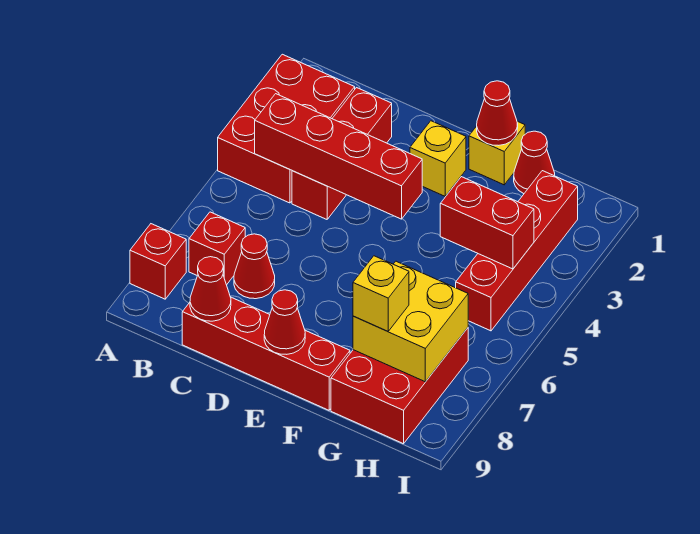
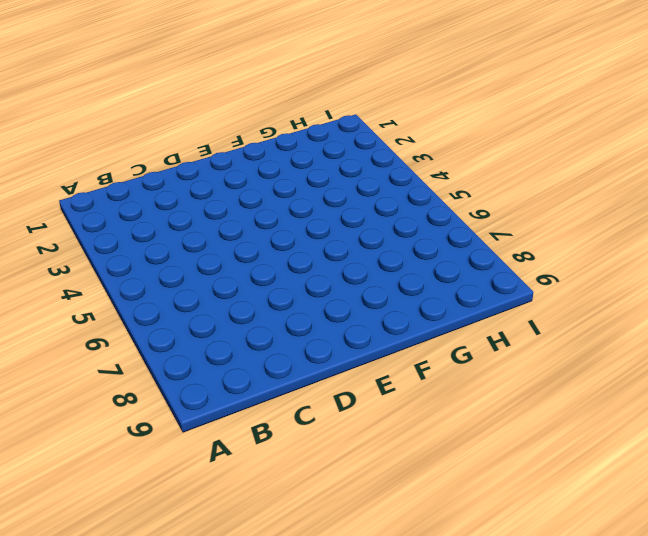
none -> red 2x3 brick [218,54,355,203]
none -> red 1x1 brick [130,224,186,299]
none -> red 1x1 brick [189,212,245,285]

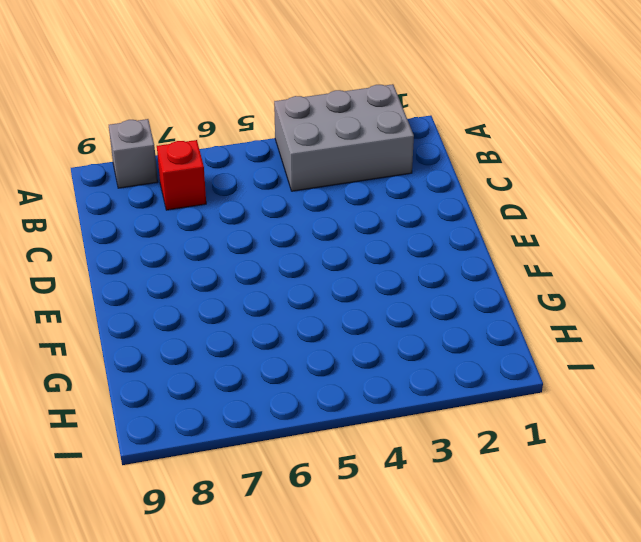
grey 2x3 brick [274,84,414,191] -> red 2x3 brick [218,54,355,203]
grey 1x1 brick [109,119,158,188] -> red 1x1 brick [130,224,186,299]
none -> red 1x3 brick [292,88,392,219]
none -> red 1x1 cone [234,234,275,299]
none -> red 1x4 brick [182,297,350,410]

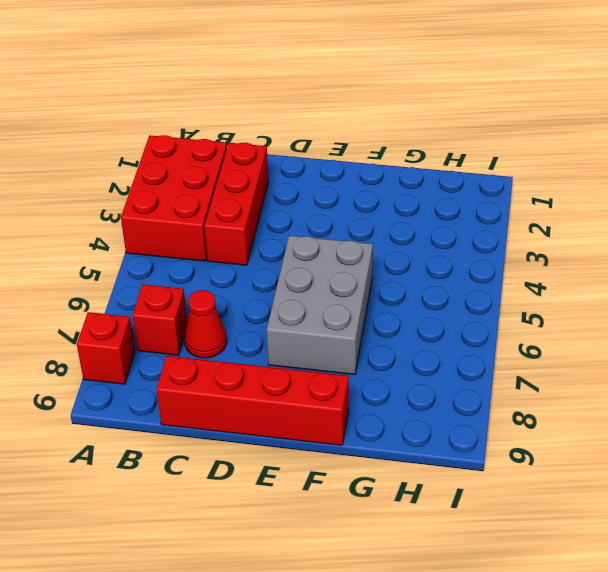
grey 2x3 brick [267,235,373,375] -> none
none -> yellow 1x1 brick [410,121,466,196]
none -> yellow 1x1 brick [469,121,525,185]
none -> red 1x1 cone [514,131,555,194]

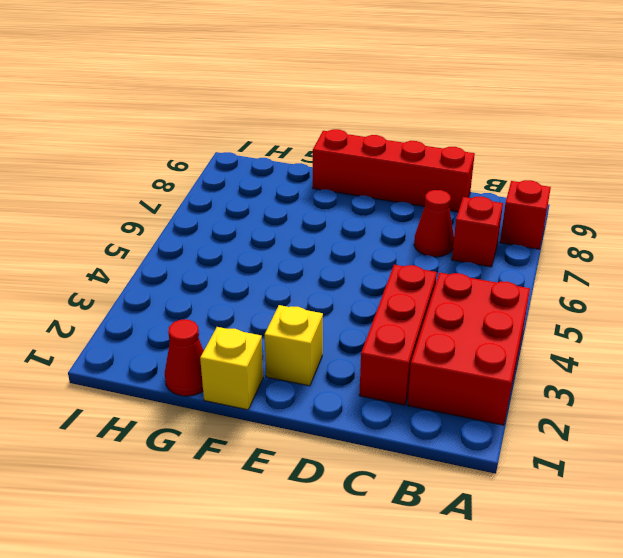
none -> red 2x3 brick [331,328,468,444]
none -> red 1x4 brick [456,171,578,331]
none -> red 1x4 brick [255,94,422,219]

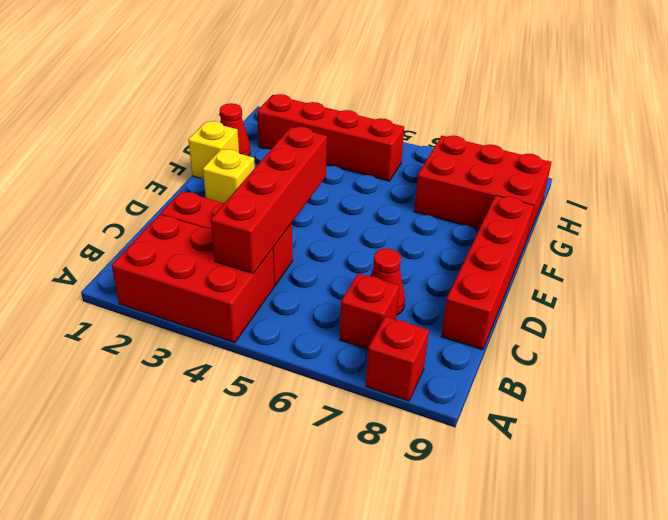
none -> red 1x1 cone [190,257,231,321]
none -> red 1x1 cone [264,290,305,354]
none -> red 1x1 cone [477,81,518,145]

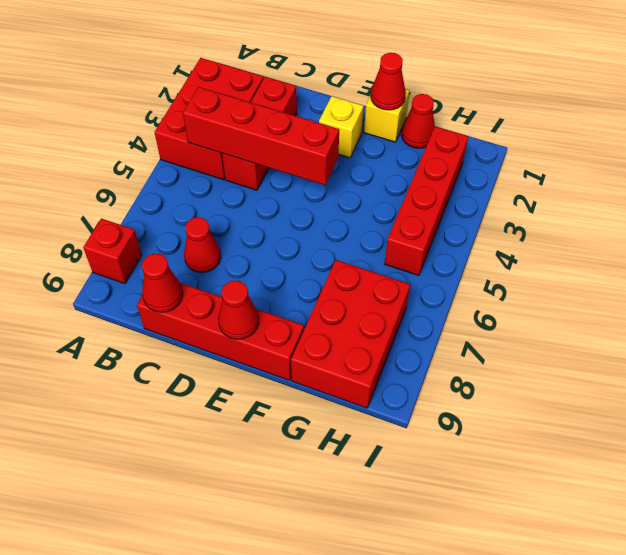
none -> red 1x1 brick [189,212,245,285]
none -> red 1x2 brick [440,177,534,269]
none -> yellow 2x2 brick [353,261,468,382]

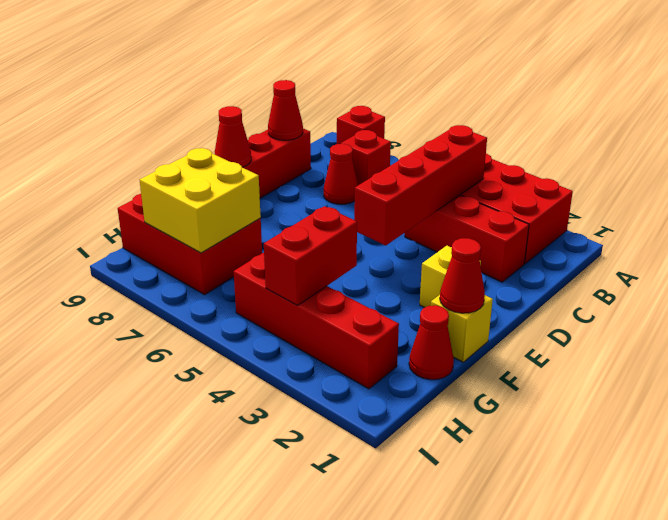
none -> yellow 1x1 brick [353,256,409,331]

